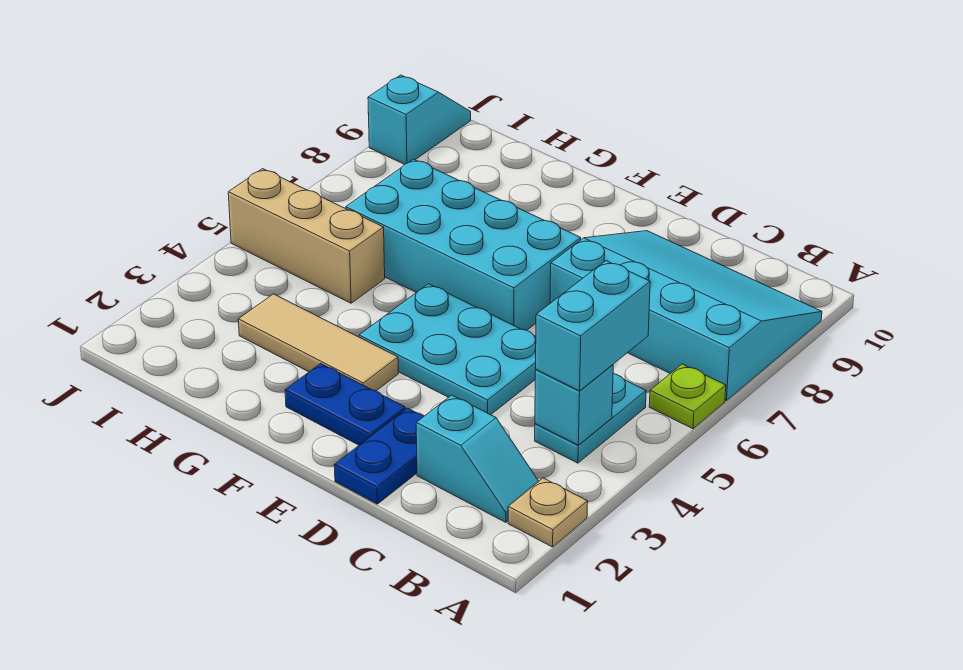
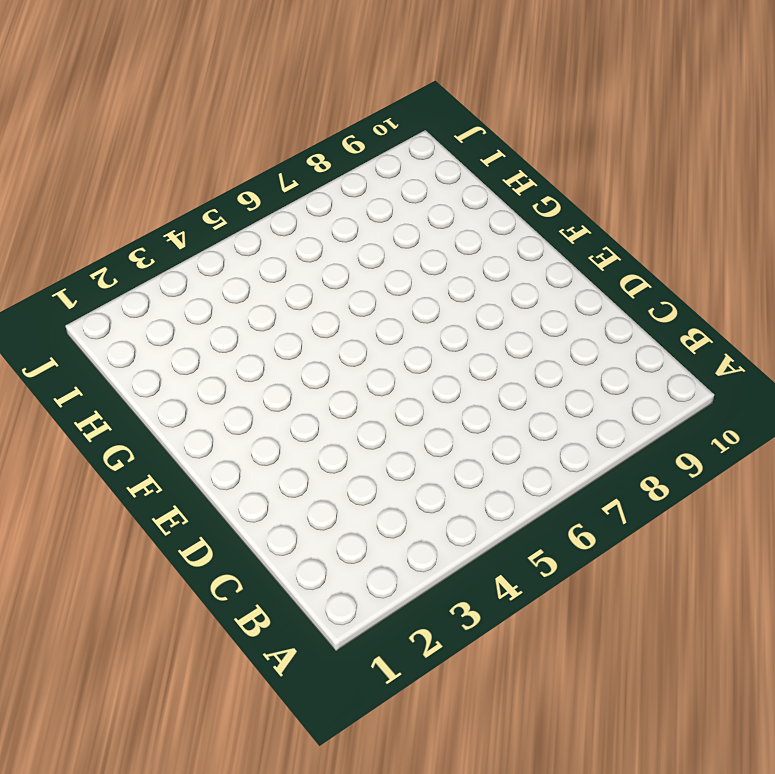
none -> tan 1x1 plate [508,478,588,547]
none -> lime 1x1 plate [649,364,726,429]
none -> cyan 3x4 slope [550,231,822,401]

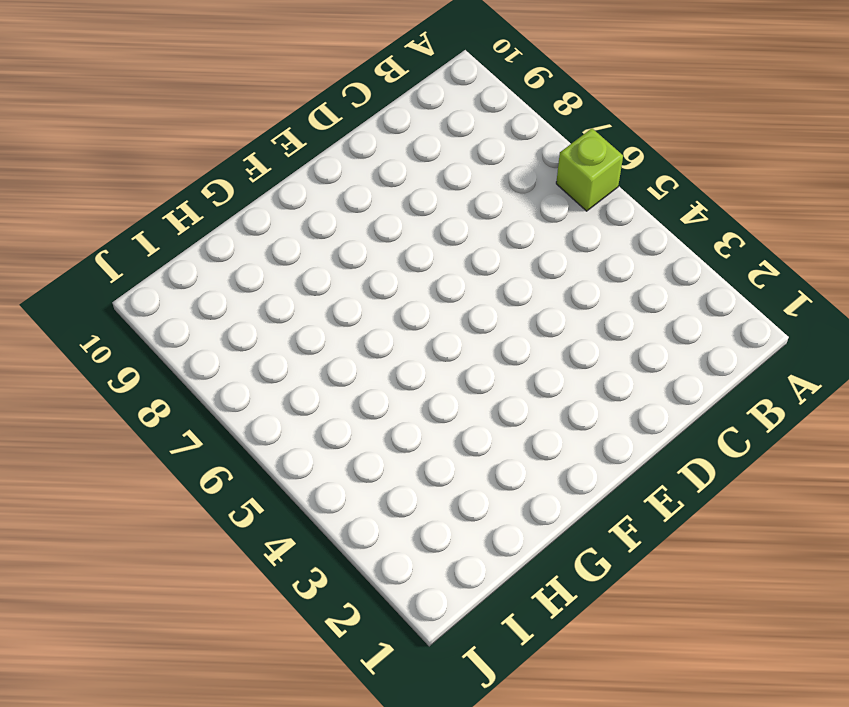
lime 1x1 brick [556,128,623,211] -> lime 1x1 plate [649,364,726,429]
none -> tan 1x1 plate [508,478,588,547]
none -> cyan 3x4 slope [550,231,822,401]
none -> cyan 1x2 slope [416,395,539,522]

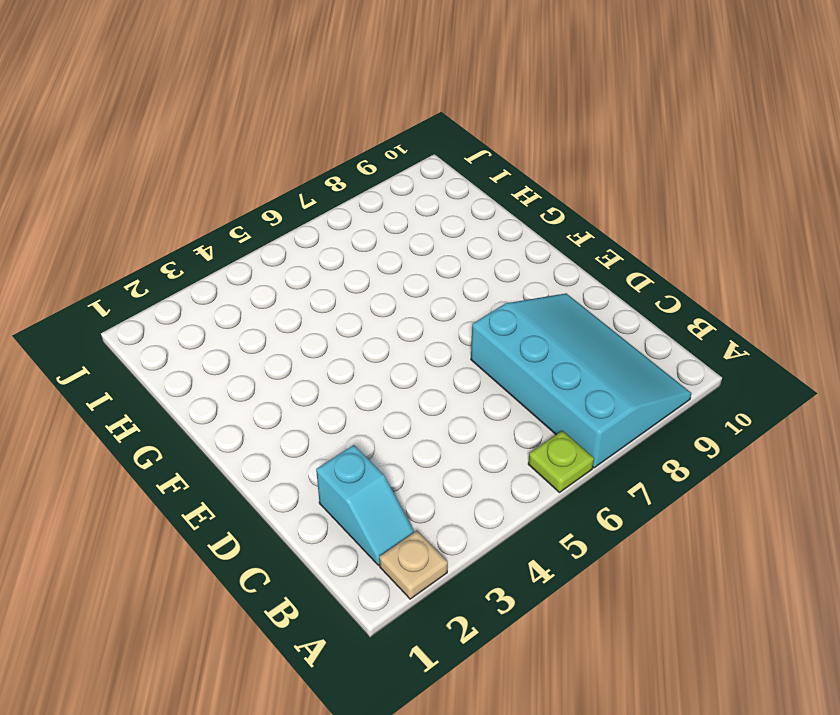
none -> cyan 1x2 plate [535,374,646,463]
none -> blue 1x2 plate [334,408,424,504]
none -> cyan 2x3 plate [359,284,536,415]

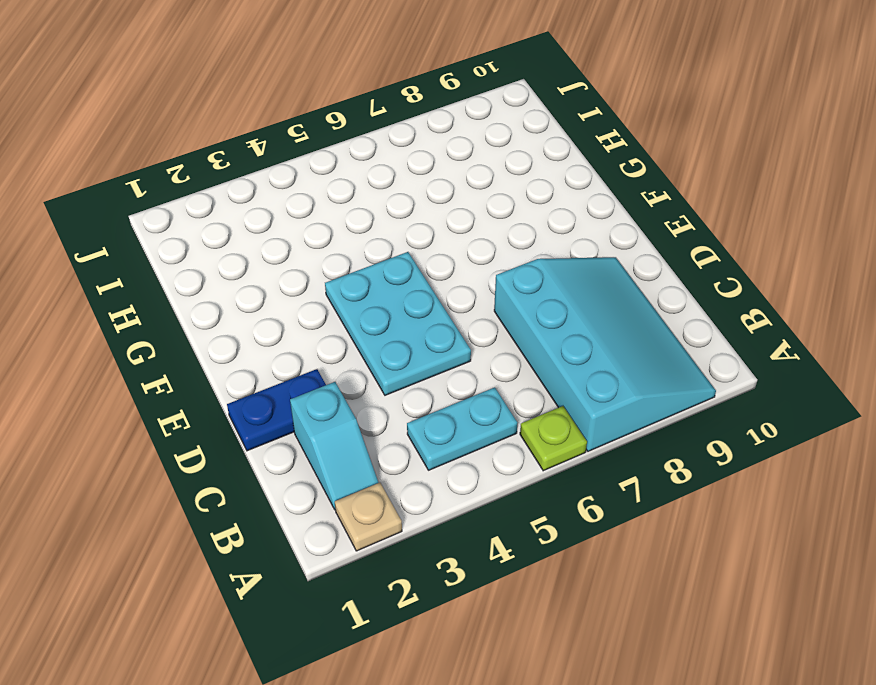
none -> blue 1x2 plate [285,364,405,445]
none -> cyan 2x4 brick [346,159,581,330]
none -> tan 1x3 tile [238,294,398,391]

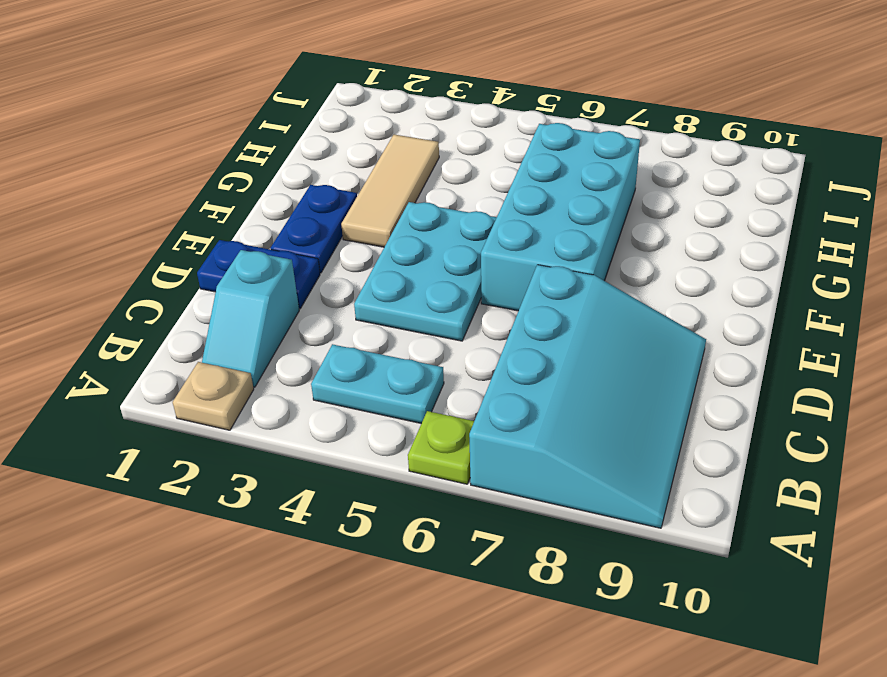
none -> tan 1x3 brick [228,169,385,303]
none -> cyan 1x2 slope [368,75,471,164]
none -> cyan 1x1 brick [535,365,613,445]

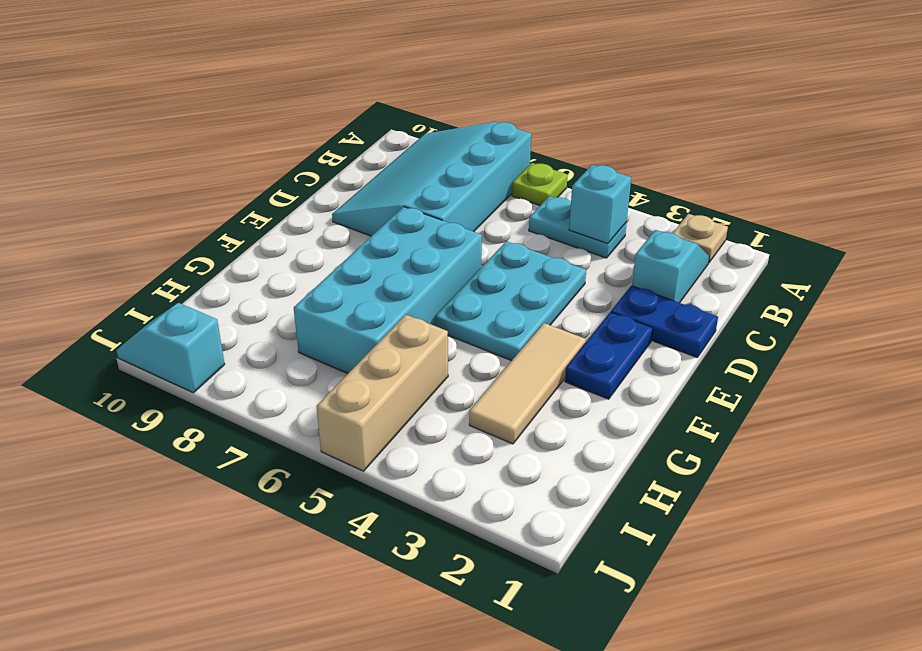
none -> cyan 1x2 brick [536,261,650,391]

